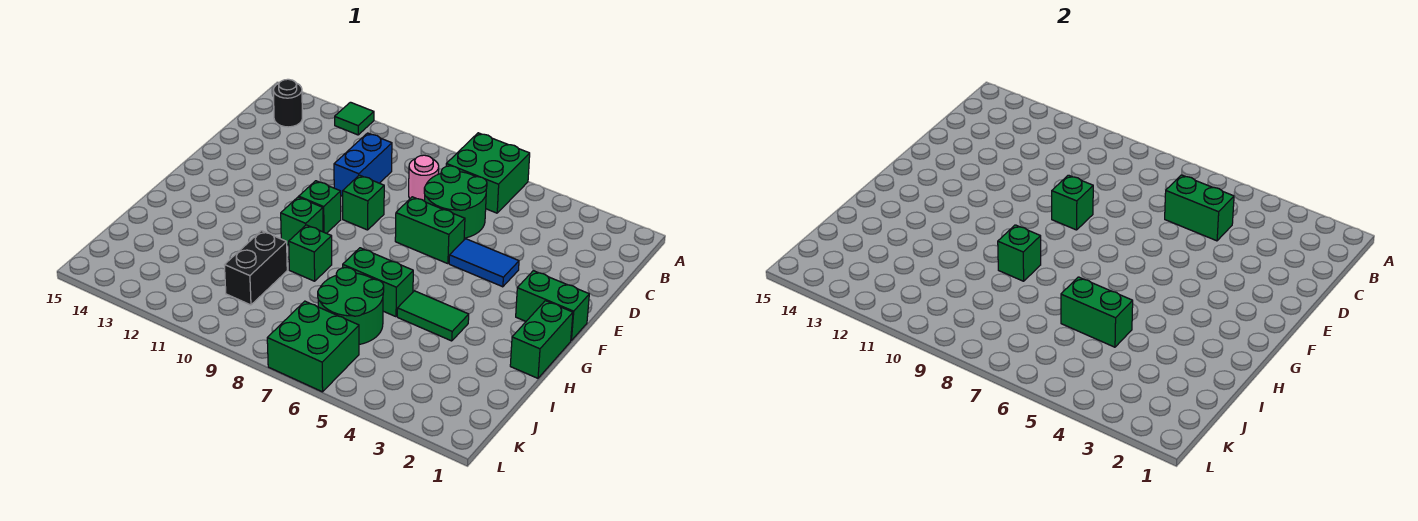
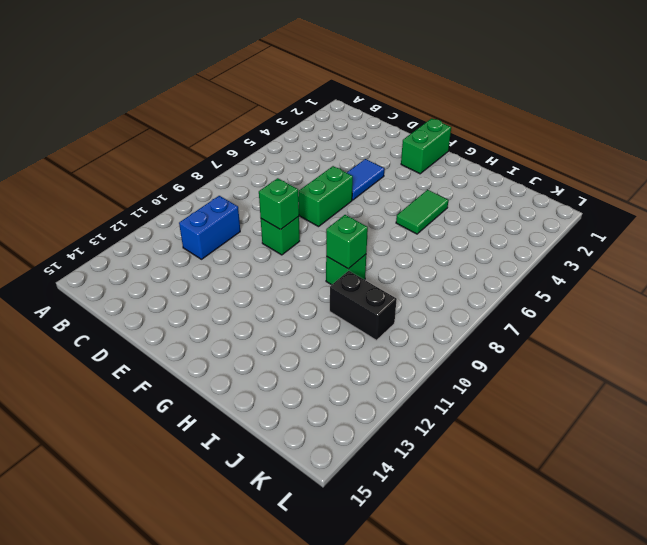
blue 1x2 brick [179,196,240,259] -> blue 1x2 brick turned to [334,133,392,196]
none -> green 2x2 brick [446,133,530,213]
none -> green 1x1 tile [335,102,374,135]
none -> black 1x1 round brick [273,79,302,127]

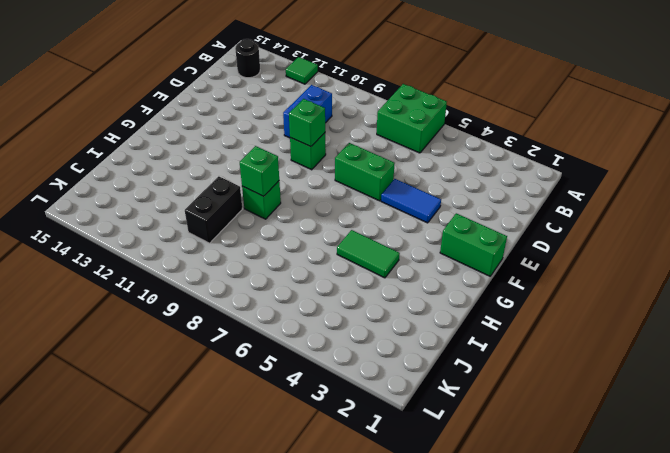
none -> green 2x2 round brick [424,166,487,238]
none -> pink 1x1 round brick [409,155,439,201]
none -> green 1x1 brick [299,181,341,233]

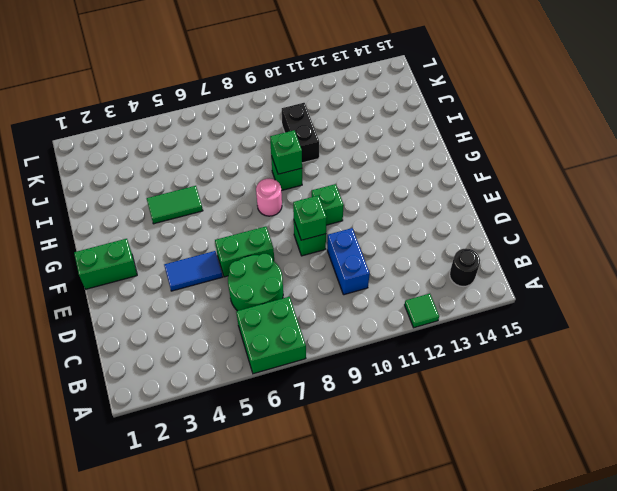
pink 1x1 round brick [256,179,282,216] -> pink 1x1 round brick moved to [409,155,439,201]
none -> green 1x2 brick [510,301,573,378]
none -> green 1x1 brick [281,197,323,245]
none -> green 1x2 brick [343,248,413,317]

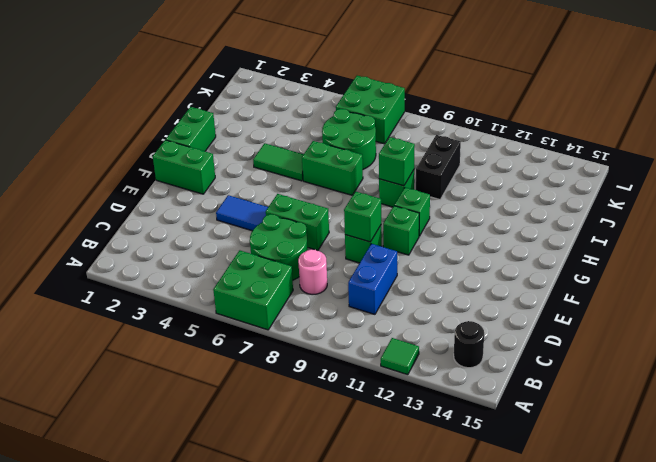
none -> green 1x2 brick [1165,175,1234,241]
none -> green 1x2 brick [1061,277,1133,347]

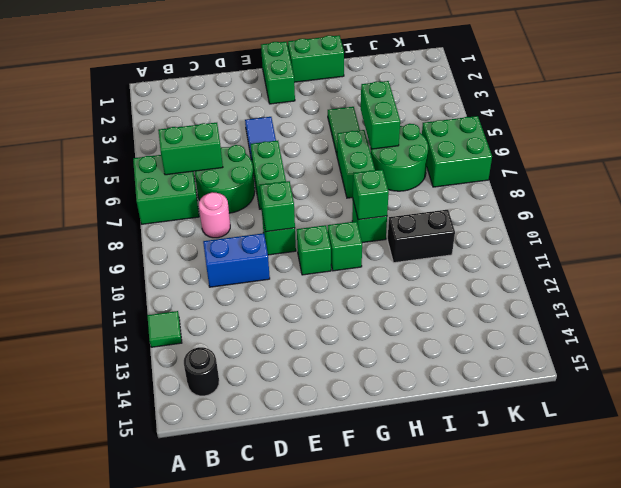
green 1x2 brick [158,123,223,175] -> green 1x2 brick turned to [1165,175,1234,241]

